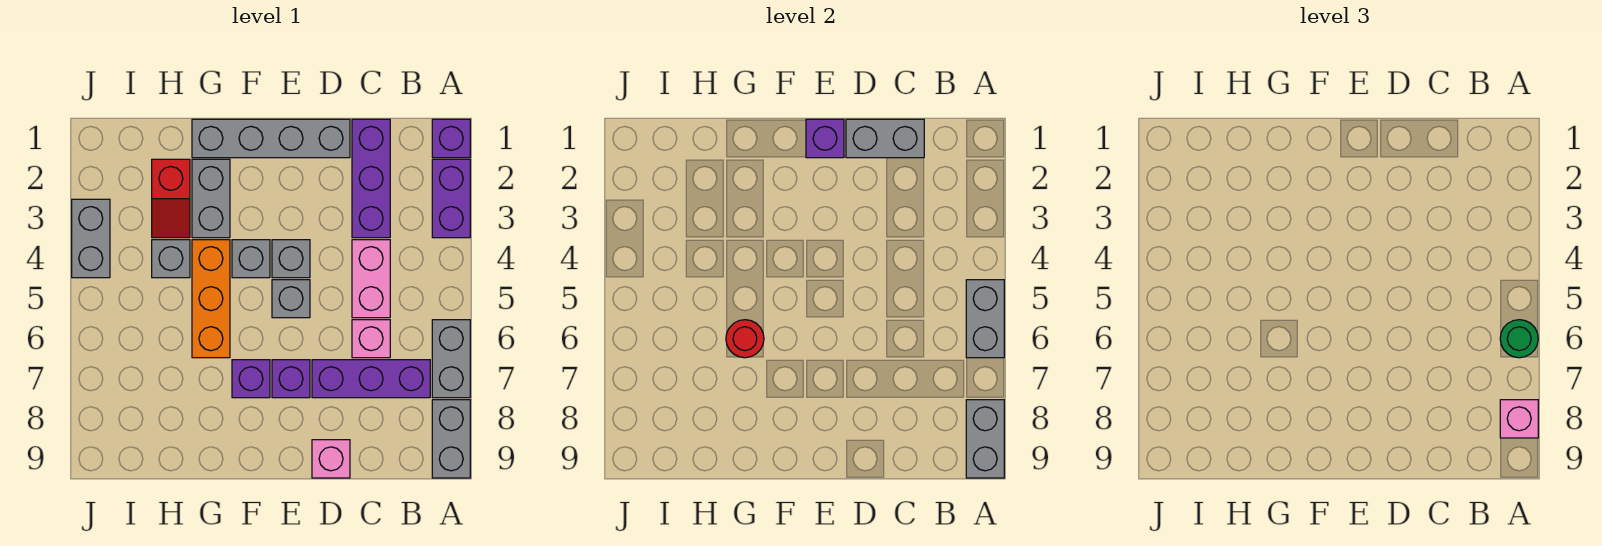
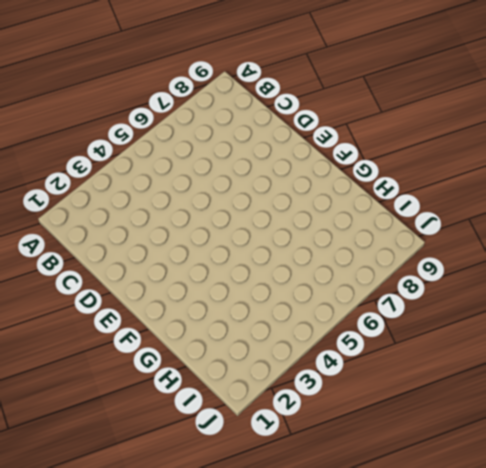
none -> purple 1x1 brick [432,119,470,158]
none -> purple 1x2 brick [432,159,470,238]
none -> grey 1x2 brick [432,320,470,398]

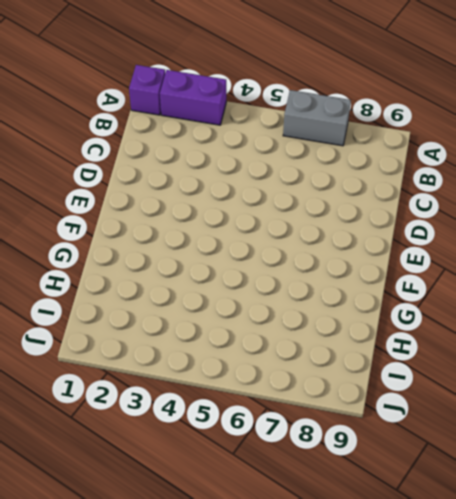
none -> grey 1x2 brick [432,400,470,478]
none -> purple 1x3 brick [312,360,430,398]
none -> purple 1x3 brick [352,119,390,238]

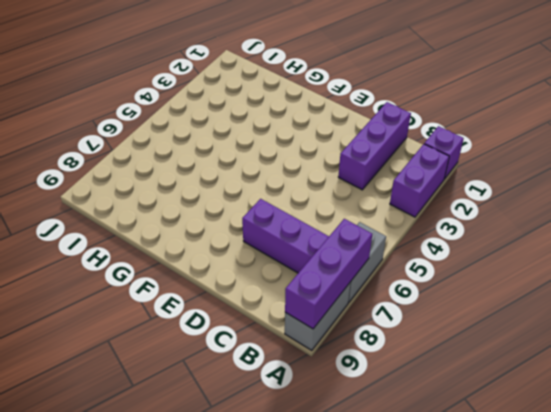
purple 1x3 brick [285,219,372,329] -> grey 1x2 brick [966,400,1004,478]
none -> pink 1x2 brick [352,240,390,318]
none -> pink 1x1 brick [352,320,390,358]
none -> grey 1x4 brick [192,119,350,158]

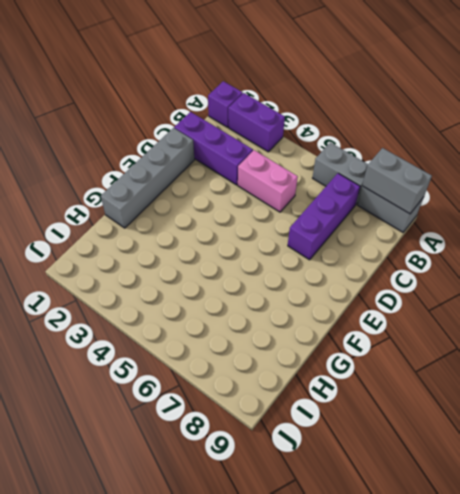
none -> pink 1x1 brick [352,320,390,358]
none -> pink 1x1 brick [312,440,350,478]
none -> grey 1x1 brick [272,240,310,278]

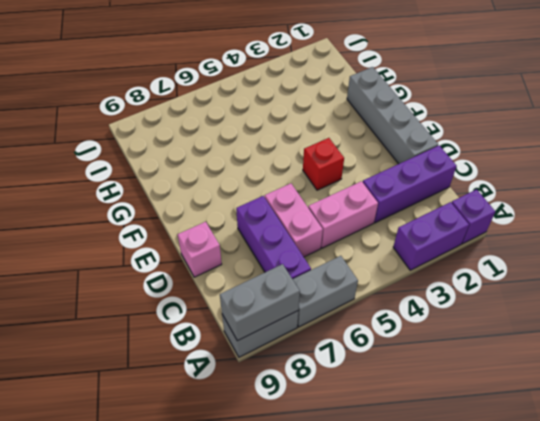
pink 1x2 brick [265,184,323,257] -> pink 1x1 brick [352,320,390,358]
red 1x1 brick [303,138,344,190] -> grey 1x1 brick [272,240,310,278]
none -> grey 1x1 brick [272,280,310,318]
none -> purple 1x1 brick [272,360,310,398]
none -> grey 1x1 brick [232,240,270,278]

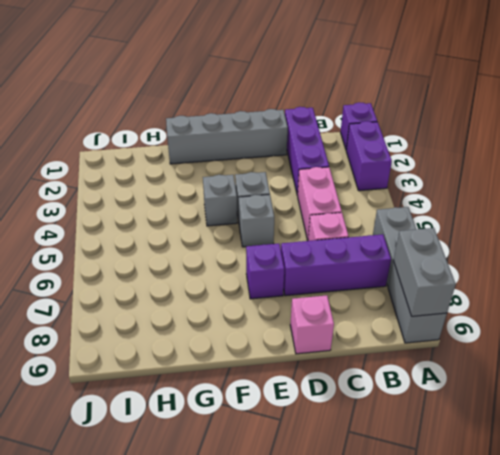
none -> purple 1x1 brick [232,360,270,398]
none -> grey 1x2 brick [192,159,230,238]
none -> orange 1x3 brick [192,240,230,358]

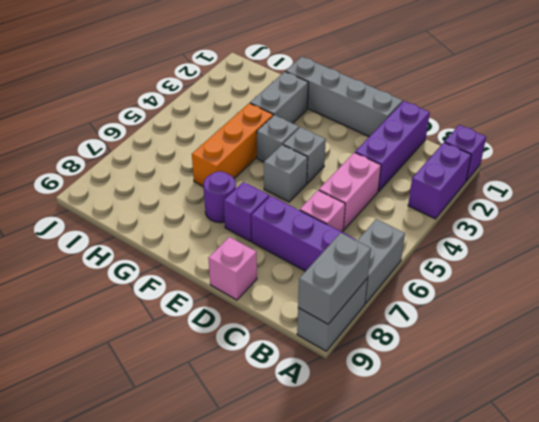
purple 1x1 round brick [203,171,236,223] -> purple 1x1 brick [232,360,270,398]
none -> red 1x2 slope [152,159,190,238]
none -> grey 1x1 brick [152,240,190,278]
none -> grey 1x2 brick [72,199,110,278]

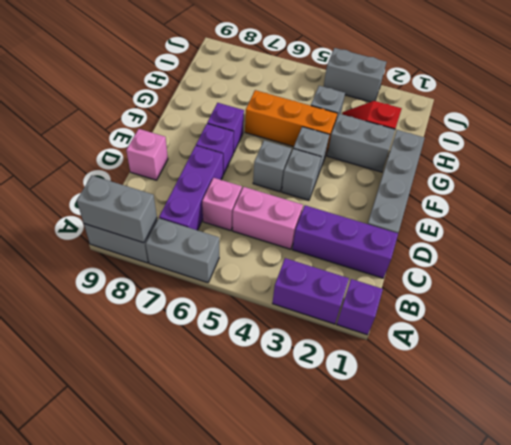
none -> grey 1x2 brick [966,280,1004,358]
none -> grey 1x2 brick [846,119,924,158]
none -> purple 1x1 brick [806,119,844,158]

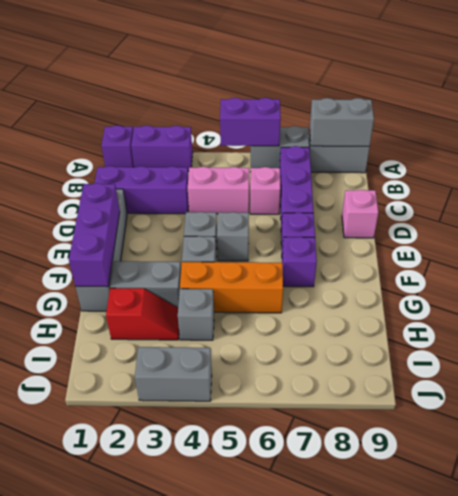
purple 1x2 brick [220,98,281,146] -> grey 1x2 brick [966,280,1004,358]
purple 1x3 brick [69,183,120,287] -> purple 1x1 brick [806,119,844,158]
none -> grey 1x2 brick [846,119,924,158]
none -> red 1x1 round brick [726,320,764,358]
none -> green 1x1 round brick [1500,320,1538,358]

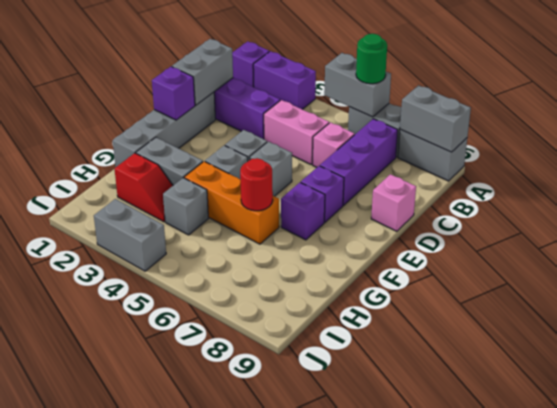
none -> pink 1x1 brick [1500,400,1538,438]

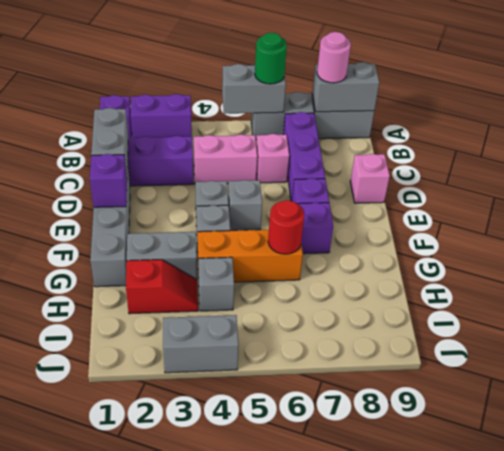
pink 1x1 round brick [317,32,351,83] -> pink 1x1 brick [1500,400,1538,438]

